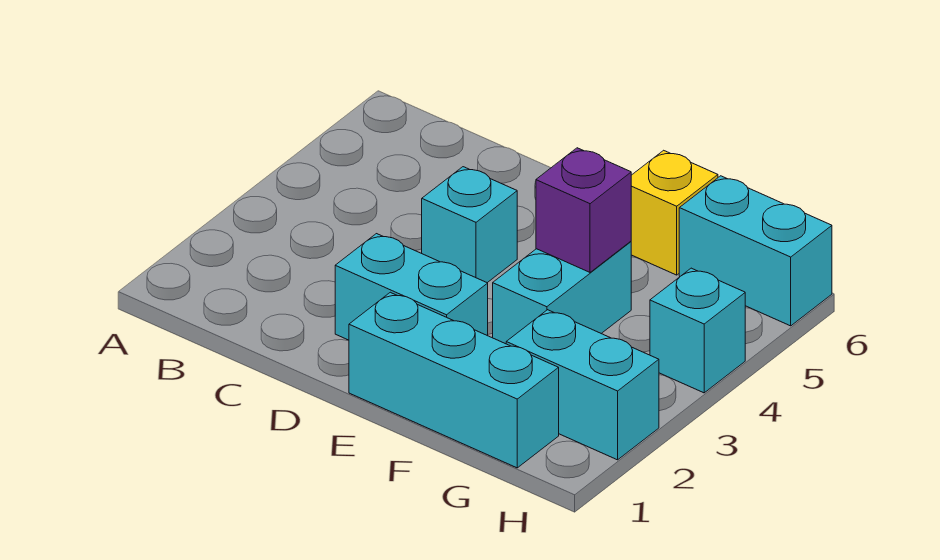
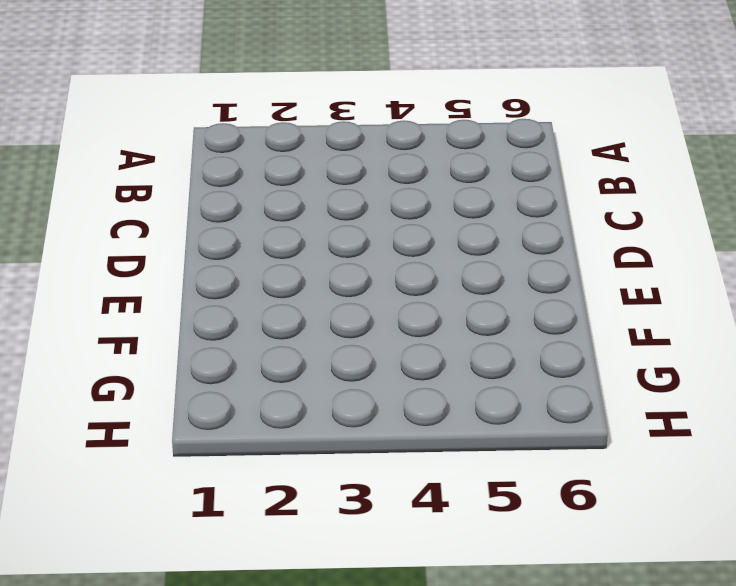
none -> cyan 1x2 brick [335,234,488,340]
none -> cyan 1x1 brick [422,167,517,283]

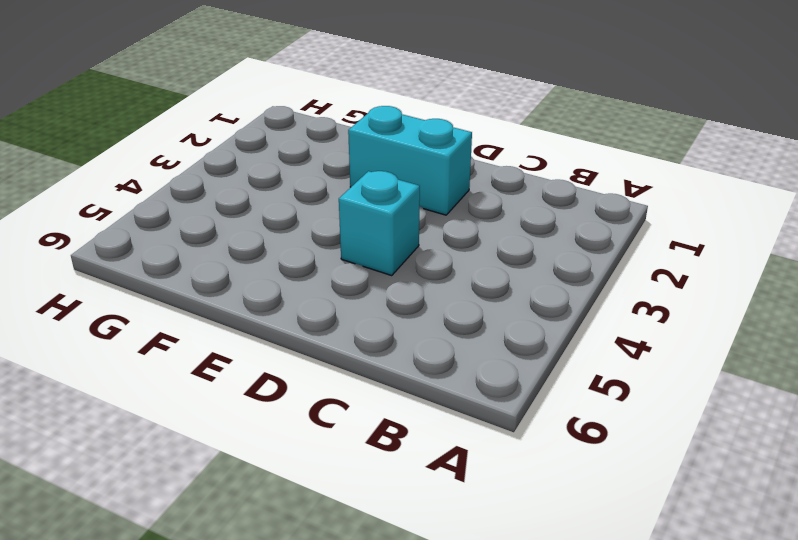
none -> cyan 1x3 brick [349,292,559,468]
none -> cyan 1x2 brick [493,241,631,344]

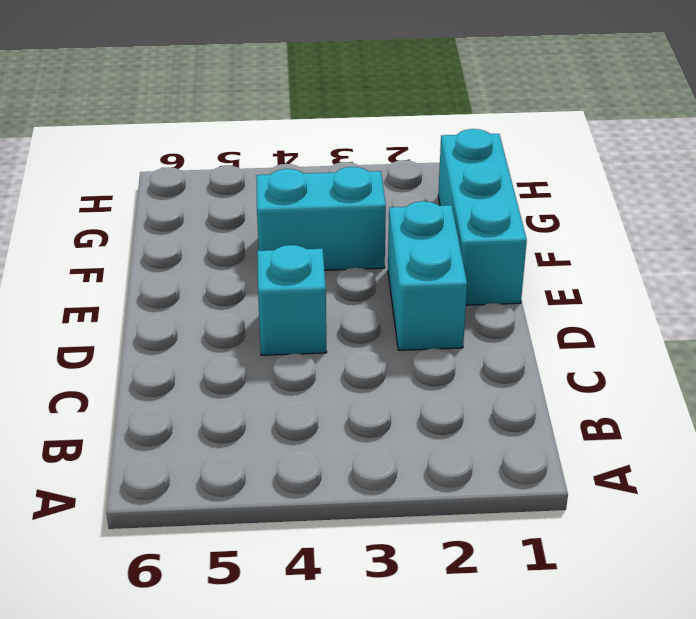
none -> yellow 1x1 brick [631,150,718,275]
none -> cyan 1x2 brick [506,310,659,460]

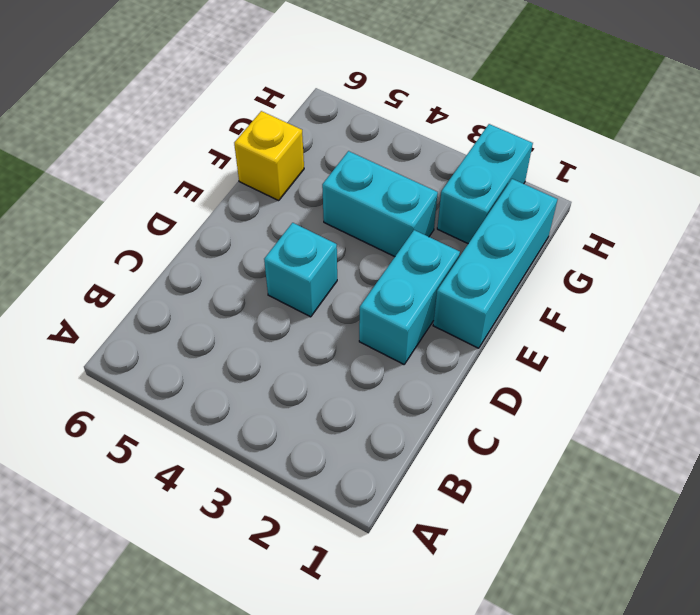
none -> cyan 1x2 brick [679,176,832,326]
none -> cyan 1x1 brick [650,268,745,393]

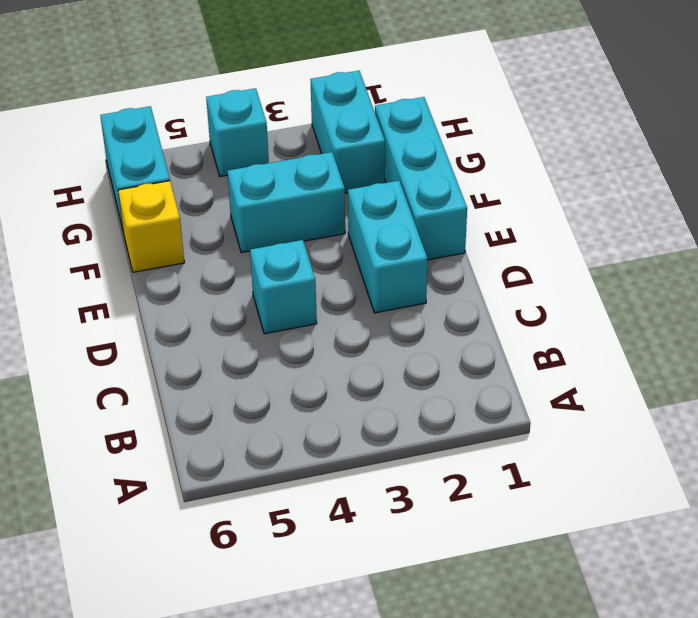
none -> purple 1x1 brick [536,148,631,272]

